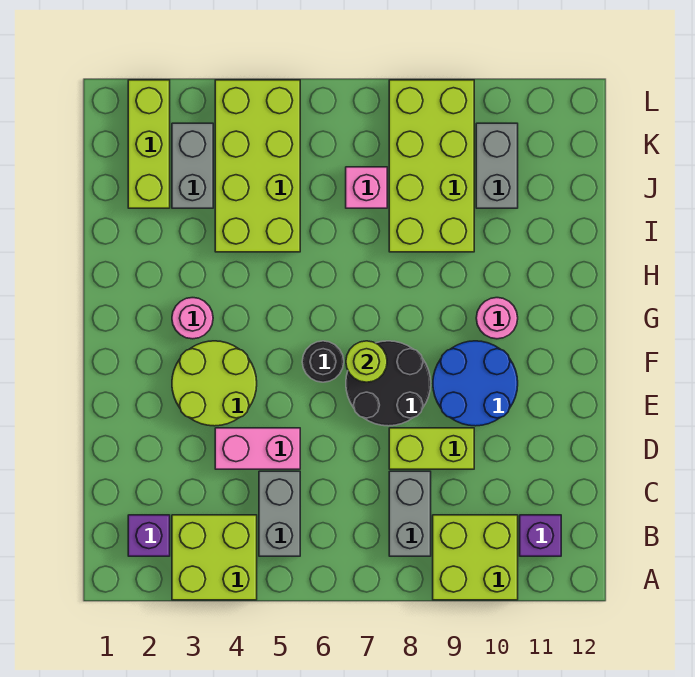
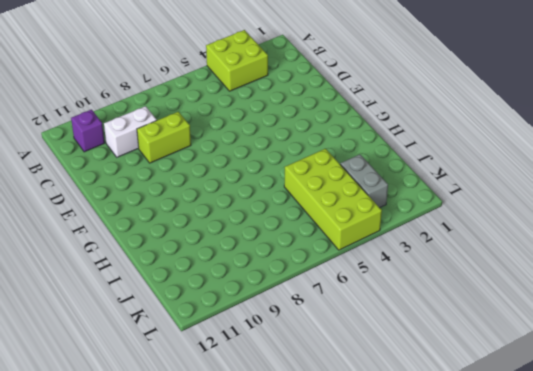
white 1x2 brick [104,106,157,157] -> none
none -> lime 2x2 brick [433,515,518,600]
none -> purple 1x1 brick [128,515,170,556]
none -> grey 1x2 brick [259,471,300,556]

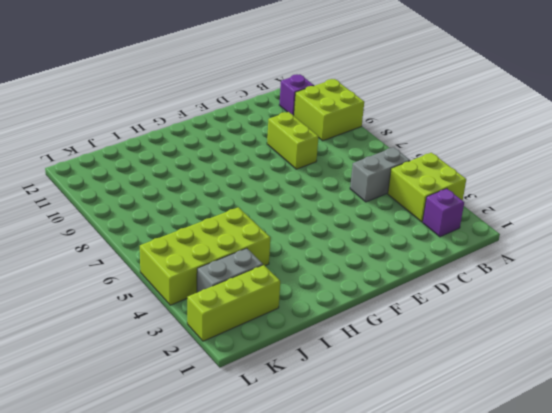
none -> grey 1x2 brick [389,471,431,556]
none -> pink 1x2 brick [215,428,300,469]
none -> lime 2x2 round brick [172,341,257,426]

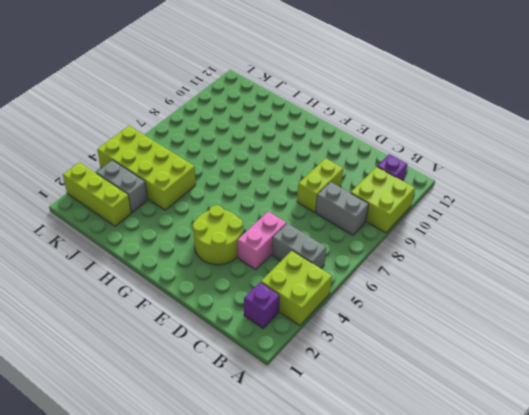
none -> black 2x2 round brick [346,341,431,426]
none -> blue 2x2 round brick [433,341,518,426]
none -> black 1x1 round brick [302,341,344,382]

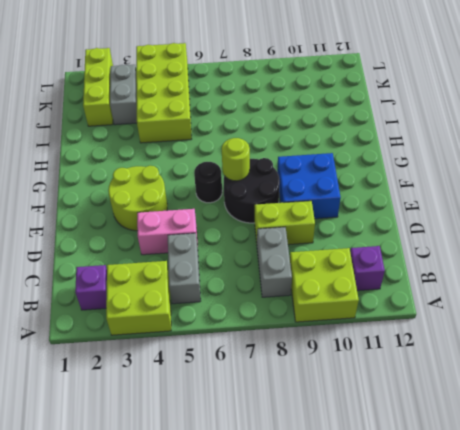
blue 2x2 brick [277,153,341,219] -> blue 2x2 round brick [433,341,518,426]
none -> pink 1x1 round brick [172,298,213,339]
none -> pink 1x1 round brick [476,298,518,339]
none -> lime 2x4 brick [389,80,474,252]

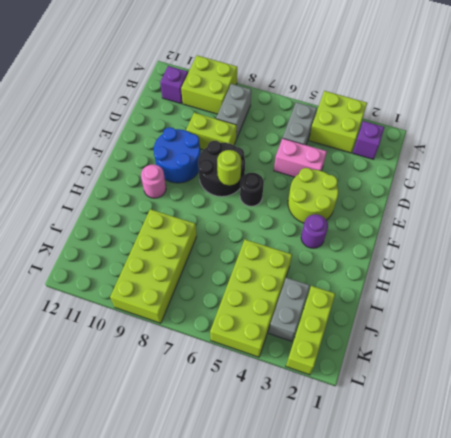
purple 1x1 round brick [301,214,328,248] -> pink 1x1 round brick [172,298,213,339]
none -> pink 1x1 brick [346,167,387,208]
none -> grey 1x2 brick [476,123,518,208]

